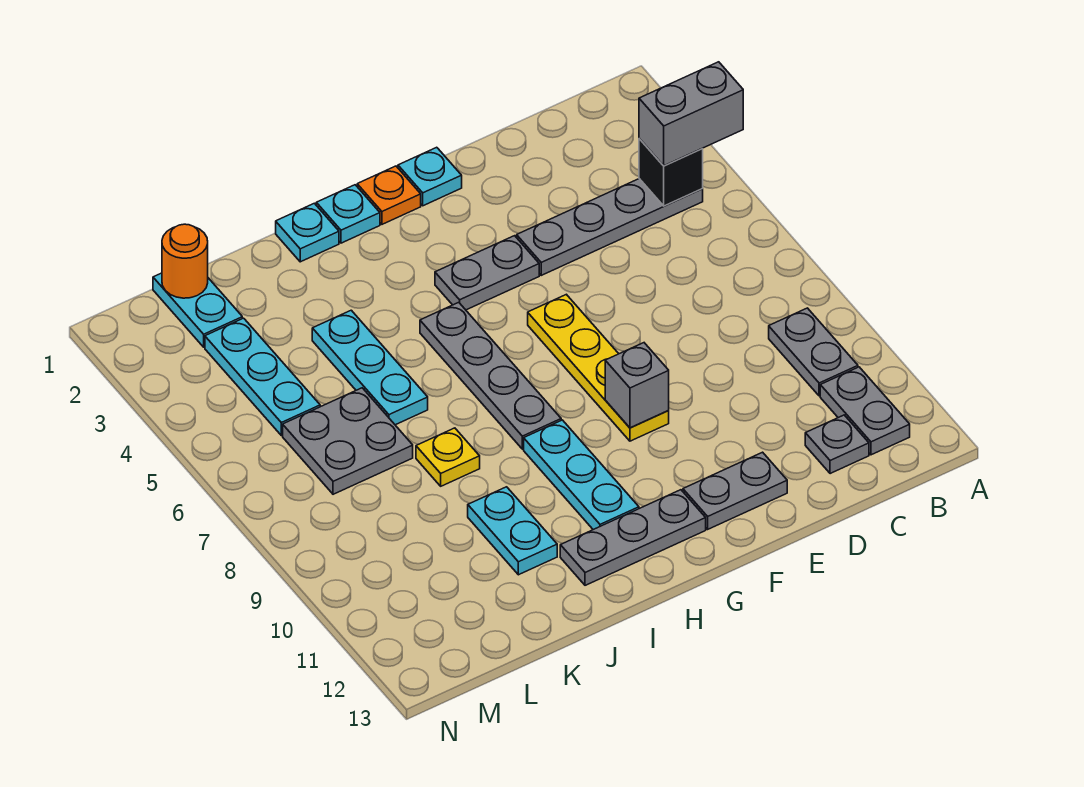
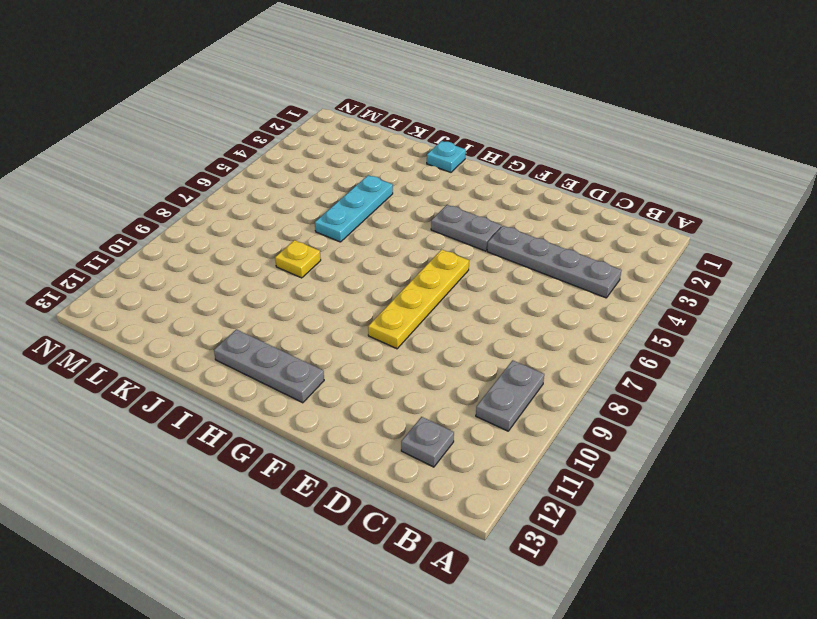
none -> grey 1x2 plate [820,367,910,455]
none -> grey 1x2 plate [683,452,787,529]
none -> cyan 1x1 plate [398,147,462,206]

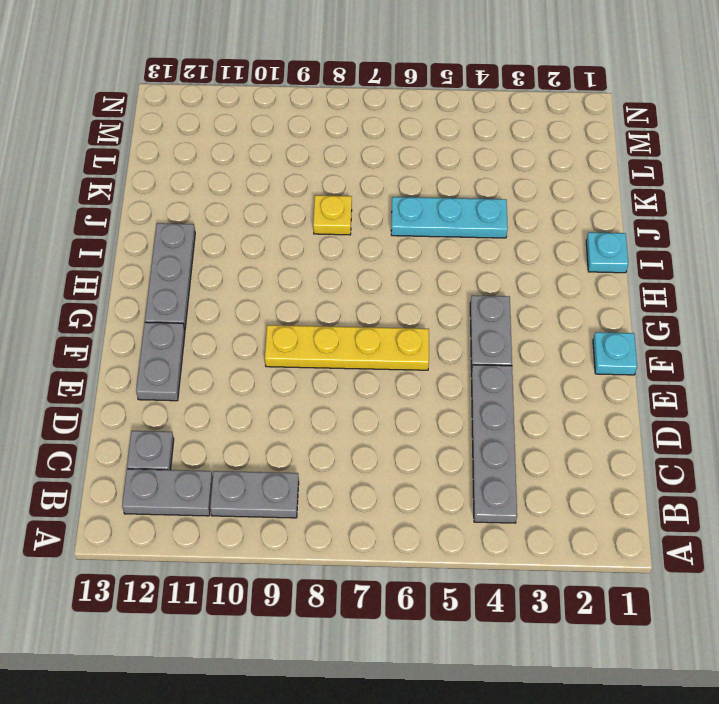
none -> orange 1x1 plate [357,166,421,224]
none -> cyan 1x1 plate [316,185,380,243]
none -> grey 1x4 plate [420,302,561,449]

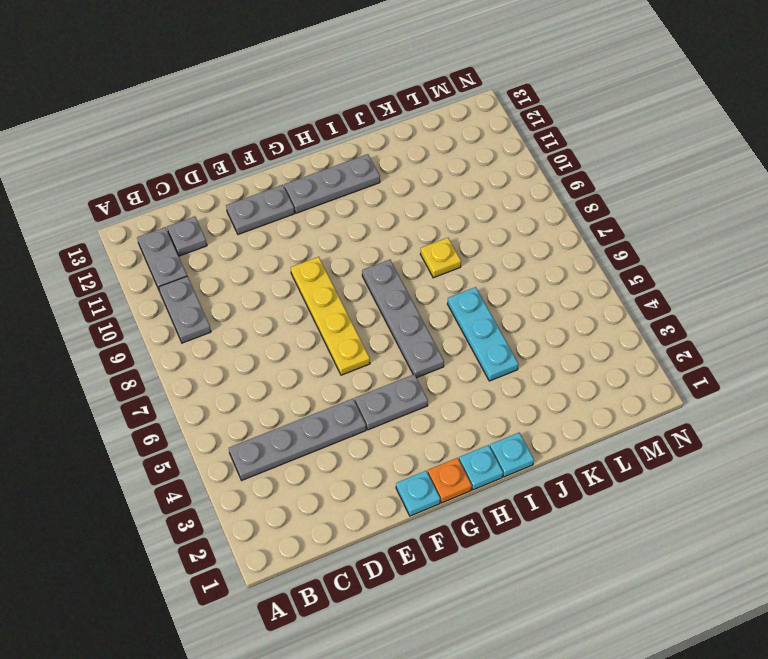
none -> cyan 1x3 plate [524,420,639,530]
none -> cyan 1x2 plate [468,487,557,575]
none -> grey 2x2 plate [283,388,413,494]

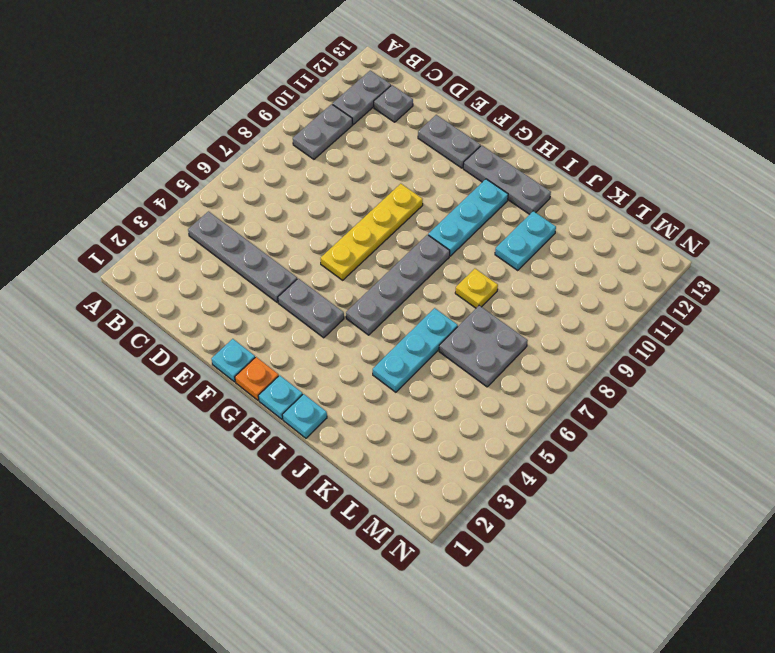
none -> cyan 1x2 plate [153,273,242,347]
none -> cyan 1x3 plate [205,318,320,435]
none -> black 1x1 brick [639,139,703,206]

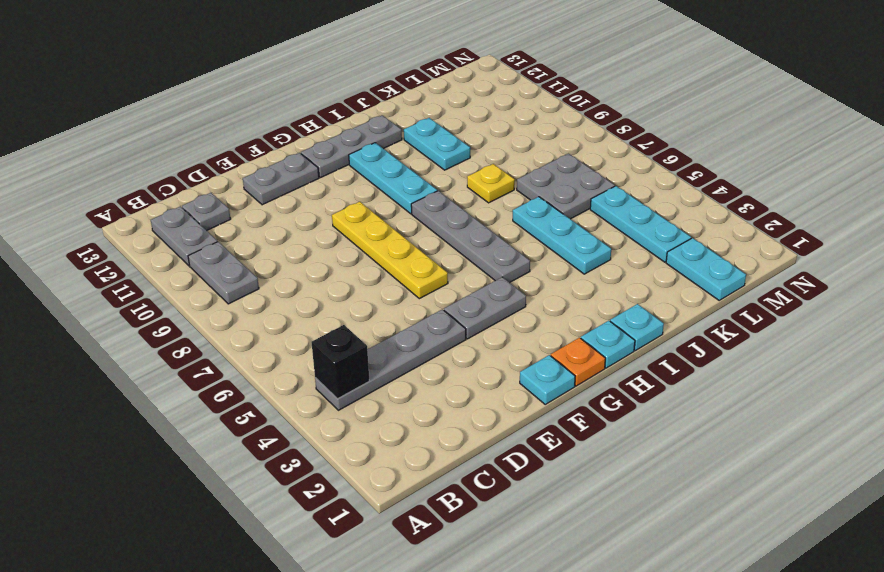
none -> grey 1x1 brick [605,343,669,428]
none -> orange 1x1 round brick [162,224,208,298]
none -> grey 1x2 brick [639,62,743,166]

